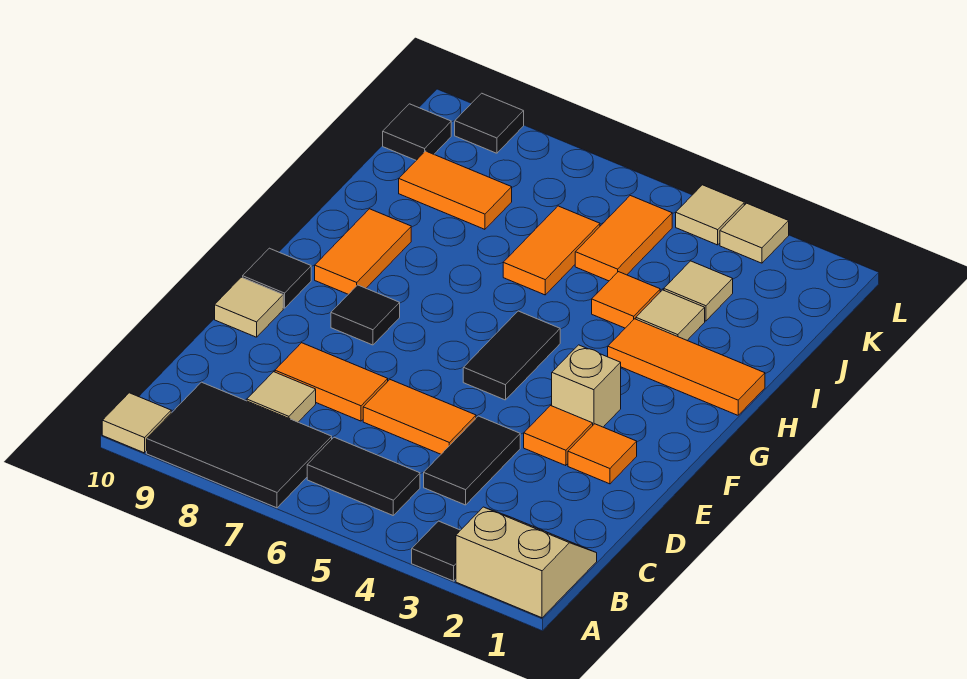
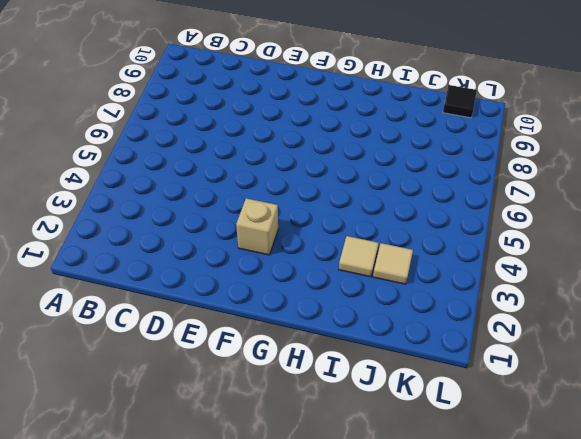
none -> tan 2x2 slope [456,507,597,618]
none -> black 1x1 tile [412,521,460,581]
none -> black 2x3 tile [147,382,332,508]

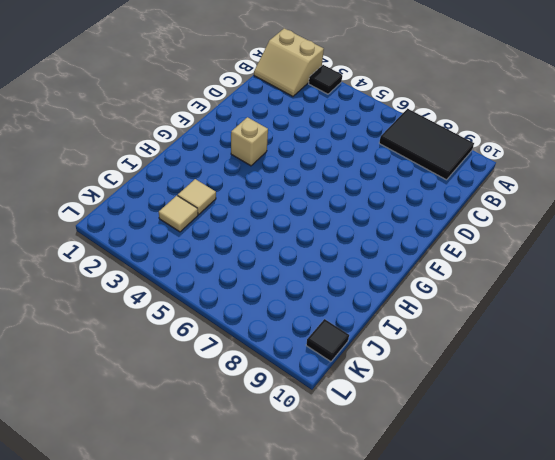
none -> tan 1x1 tile [102,393,171,453]
none -> black 1x2 tile [307,437,420,515]
none -> black 1x2 tile [424,416,520,505]

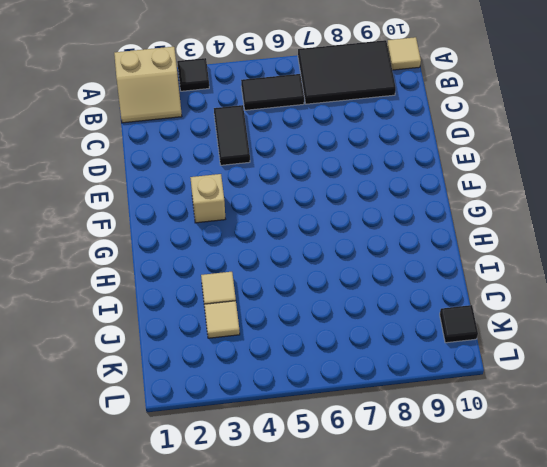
none -> tan 1x1 tile [247,372,316,422]
none -> orange 1x2 tile [363,380,476,454]
none -> orange 1x2 tile [275,343,388,421]

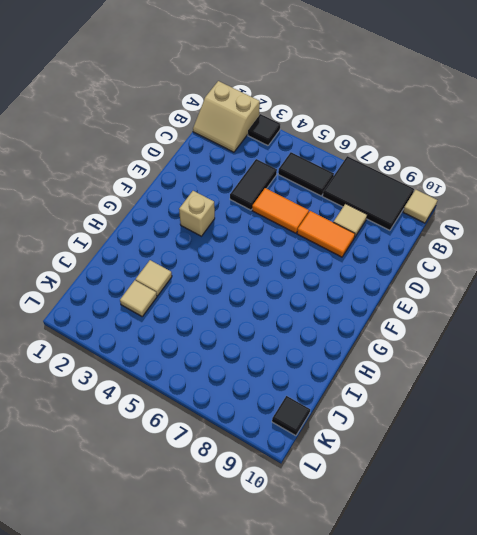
none -> orange 1x1 tile [568,424,637,484]
none -> orange 1x1 tile [524,406,593,466]
none -> tan 1x1 tile [215,277,283,337]

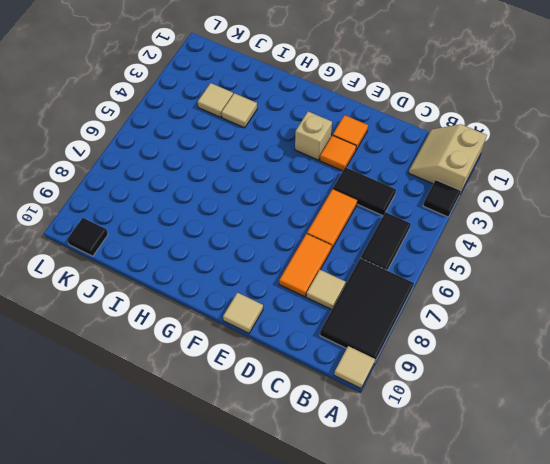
none -> black 1x2 tile [463,311,560,400]
none -> black 1x1 tile [331,285,400,345]
none -> black 1x1 tile [243,248,311,308]

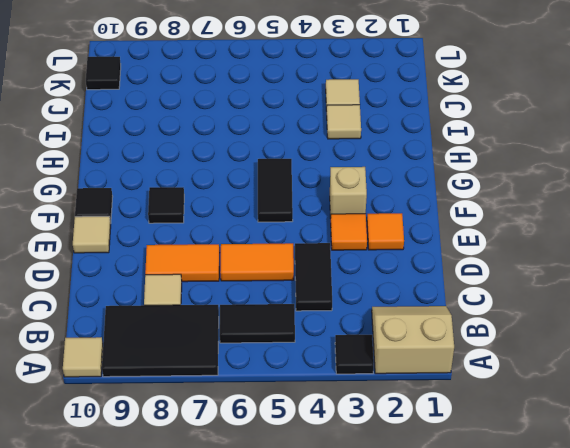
none -> orange 1x2 tile [315,209,411,294]
none -> orange 1x3 tile [608,319,765,415]
none -> orange 1x1 tile [592,272,660,328]

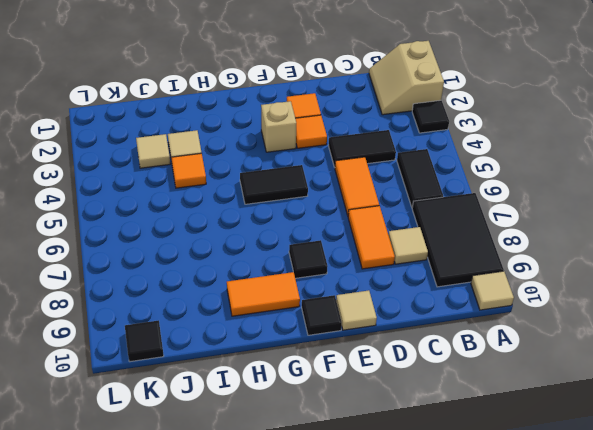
none -> orange 1x3 tile [608,319,765,415]
none -> orange 1x2 tile [503,206,600,295]
none -> orange 1x2 tile [575,196,672,281]

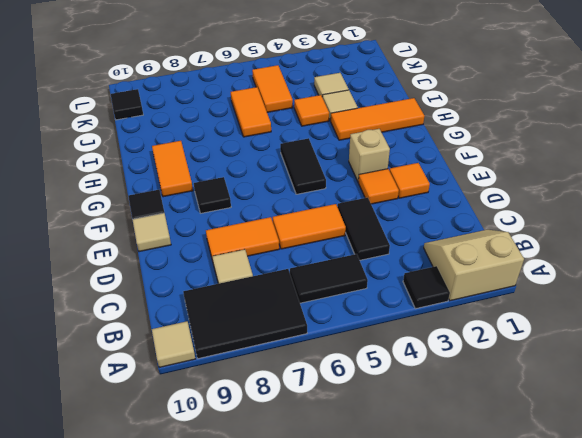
none -> orange 1x2 tile [399,151,512,229]
none -> tan 1x1 tile [720,203,789,263]
none -> tan 1x1 tile [676,185,744,245]

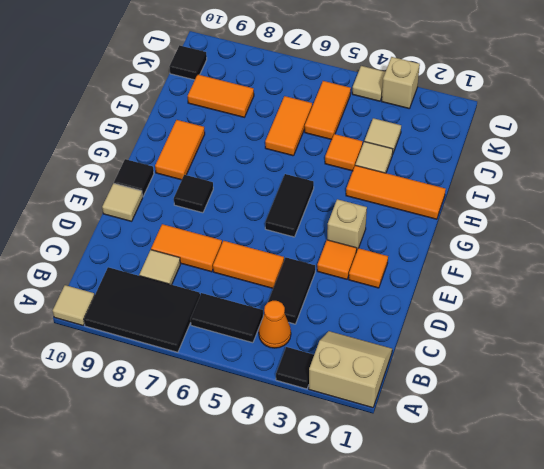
orange 1x1 cone [259,301,291,348] -> none
tan 1x1 brick [382,57,420,109] -> tan 1x1 tile [720,203,789,263]
none -> black 1x1 tile [455,93,524,153]

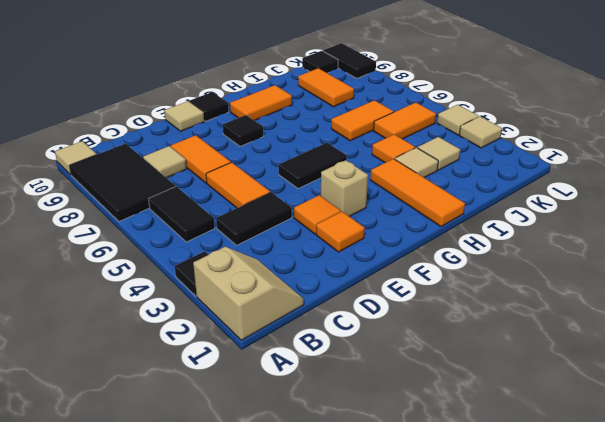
black 1x2 tile [323,43,376,78] -> black 1x1 tile [455,93,524,153]

